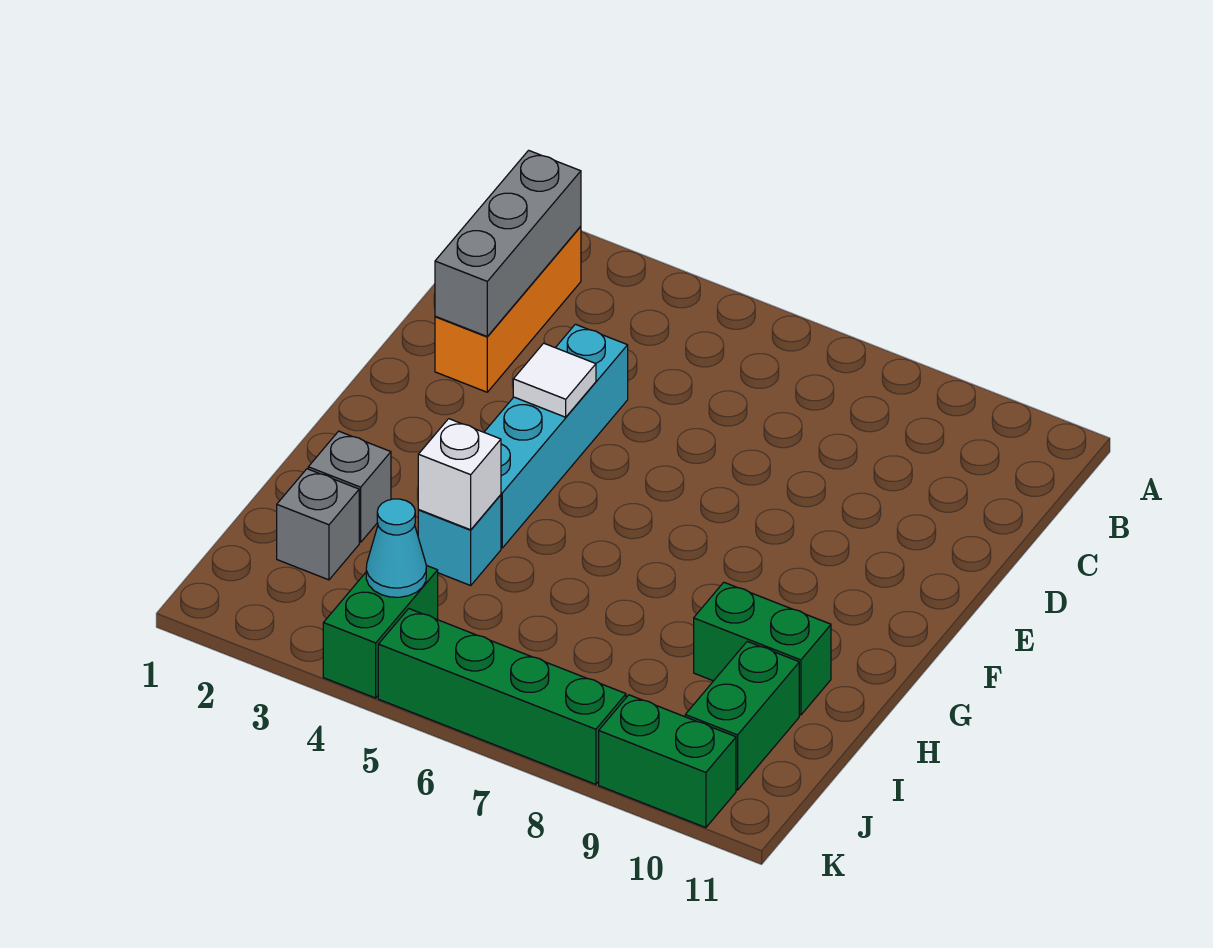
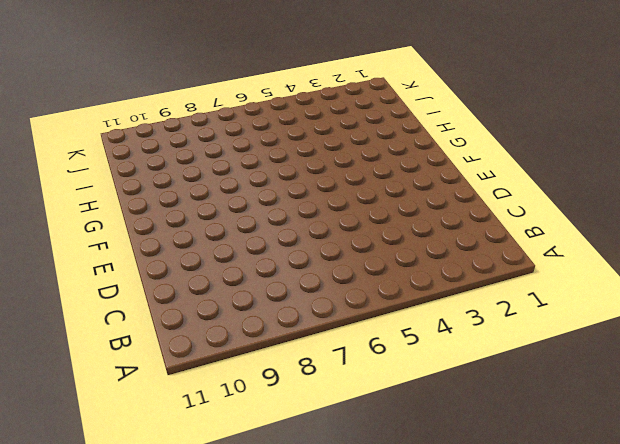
none -> orange 1x3 brick [435,226,581,392]
none -> cyan 1x4 brick [484,324,628,548]
none -> grey 1x1 brick [308,431,391,542]

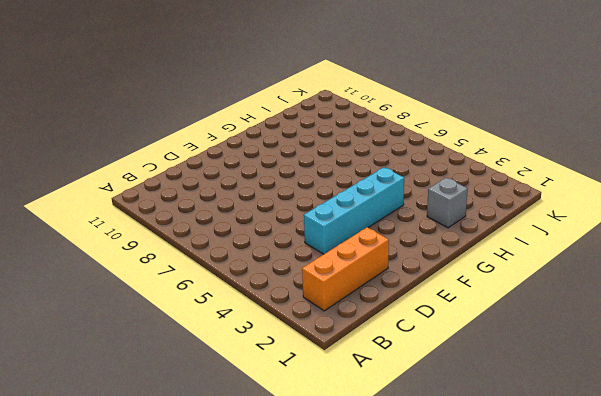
none -> cyan 1x1 brick [418,495,501,585]
none -> green 1x2 brick [694,582,831,715]
none -> grey 1x1 brick [277,469,359,580]

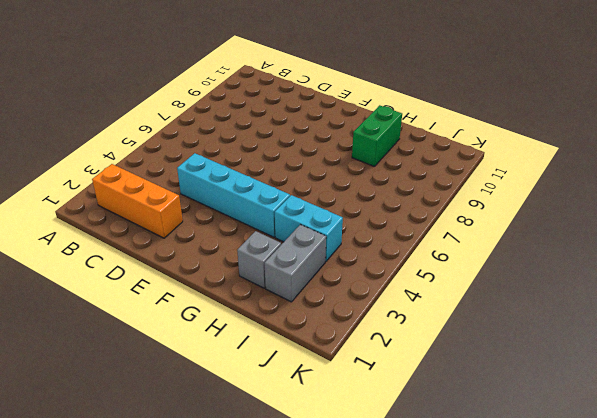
cyan 1x2 brick [275,195,343,261] -> cyan 1x1 brick [418,495,501,585]
grey 1x2 brick [265,224,326,302] -> grey 1x1 brick [277,469,359,580]
none -> green 1x2 brick [685,641,799,790]
none -> green 1x2 brick [323,565,438,698]
none -> green 1x4 brick [378,609,626,784]

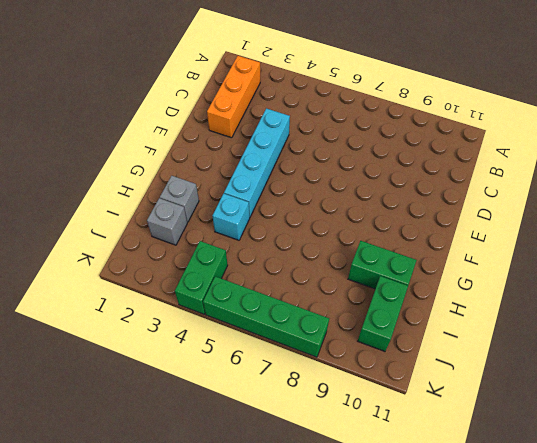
none -> green 1x2 brick [599,695,736,828]
none -> grey 1x3 brick [435,150,581,337]
none -> white 1x1 tile [513,343,596,417]

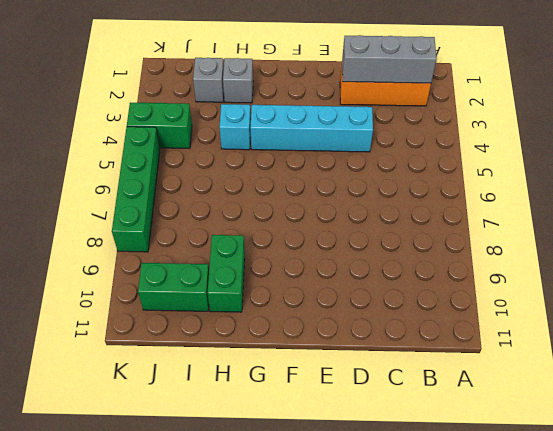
none -> green 1x2 brick [599,695,736,828]
none -> white 1x1 tile [513,343,596,417]
none -> white 1x1 brick [418,419,501,530]

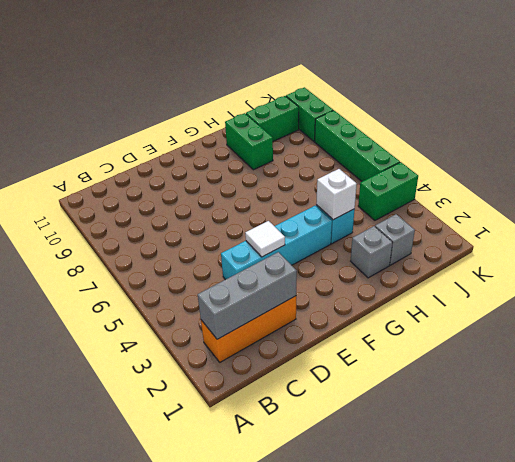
none -> cyan 1x1 cone [366,499,426,597]

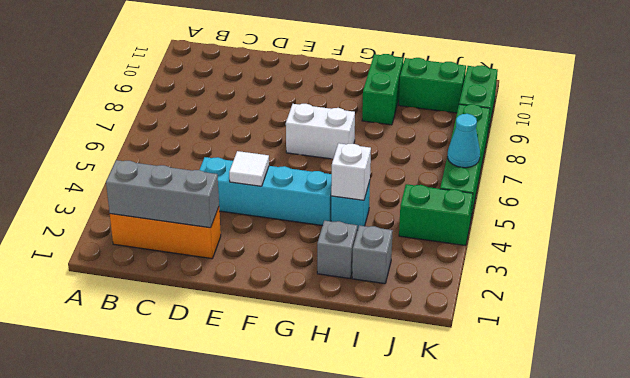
white 1x2 brick [286,104,355,159] -> none
cyan 1x1 cone [448,114,480,168] -> cyan 1x1 cone moved to [366,499,426,597]

